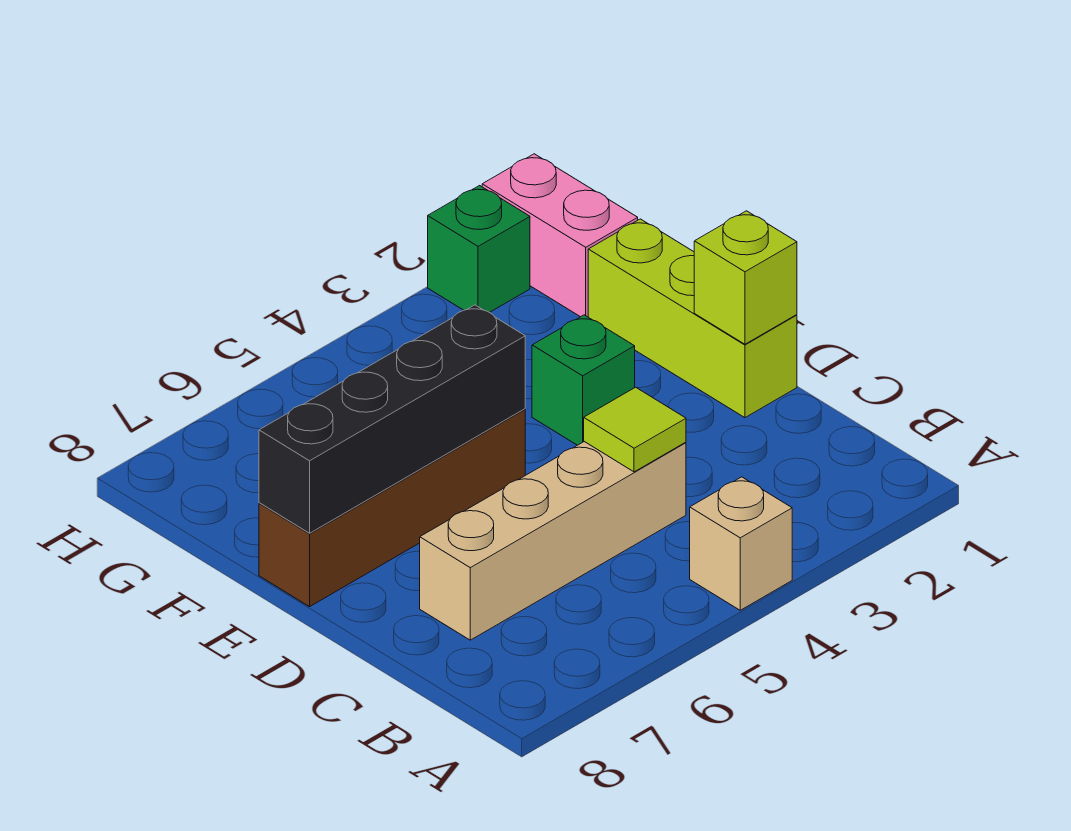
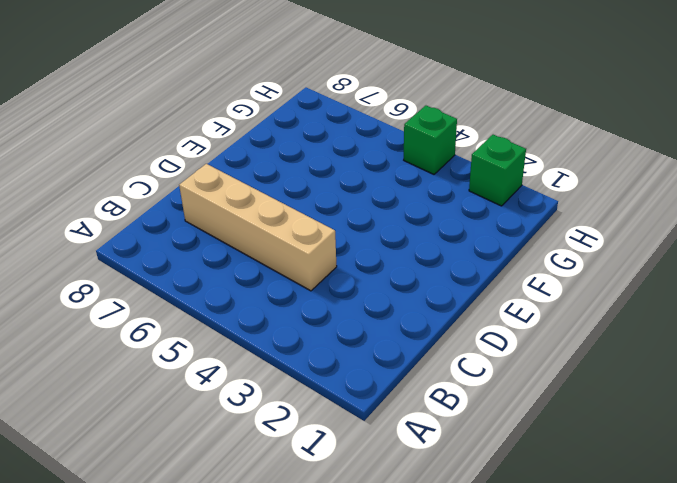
green 1x1 brick [404,106,457,174] -> green 1x1 brick moved to [532,315,635,445]
none -> tan 1x1 brick [690,477,792,610]
none -> lime 1x3 brick [588,219,797,418]

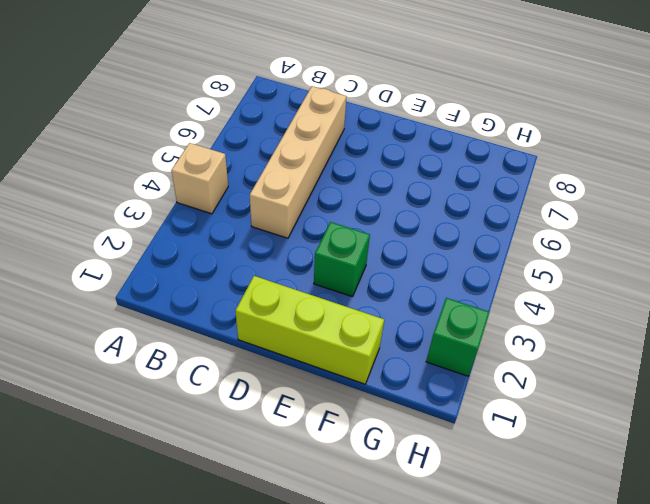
none -> brown 1x4 brick [259,409,525,607]
none -> pink 1x2 brick [482,154,638,317]

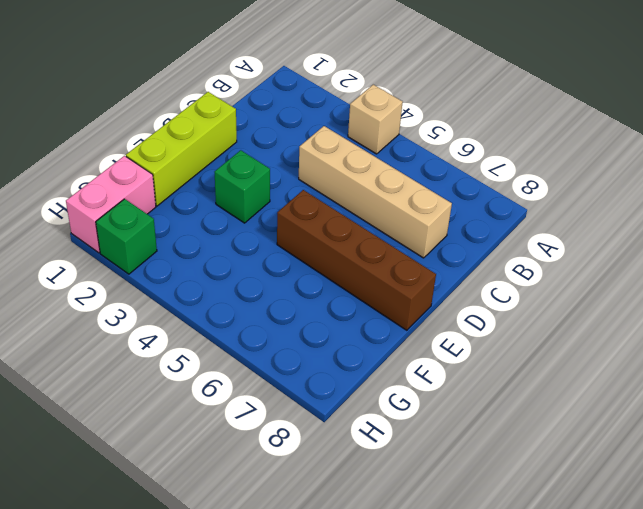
none -> lime 1x1 tile [584,387,686,472]
none -> lime 1x1 brick [694,211,797,344]

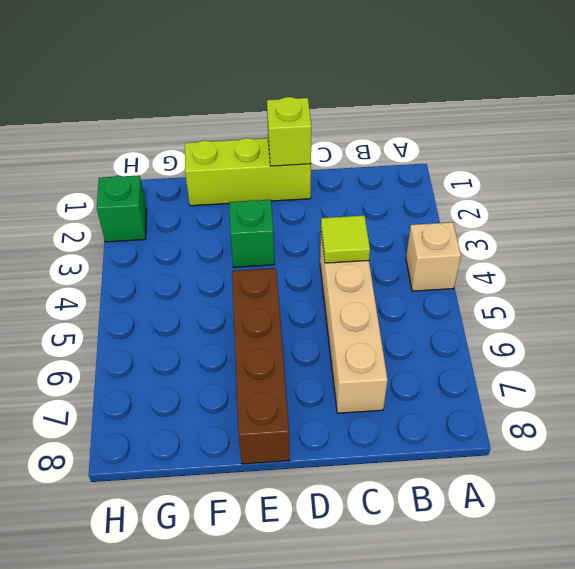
none -> pink 1x2 brick [482,154,638,317]
none -> black 1x4 brick [259,305,525,533]

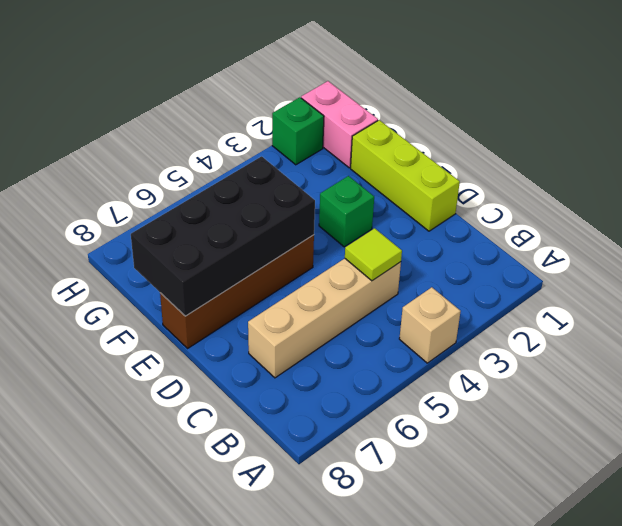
black 2x4 brick [131,156,315,316] -> black 1x4 brick [259,305,525,533]
none -> lime 1x1 brick [694,211,797,344]

